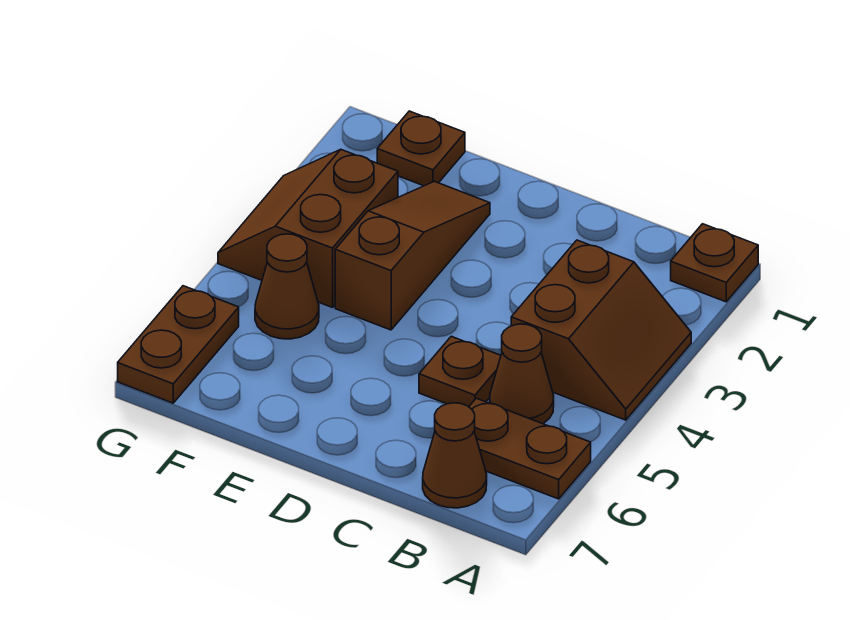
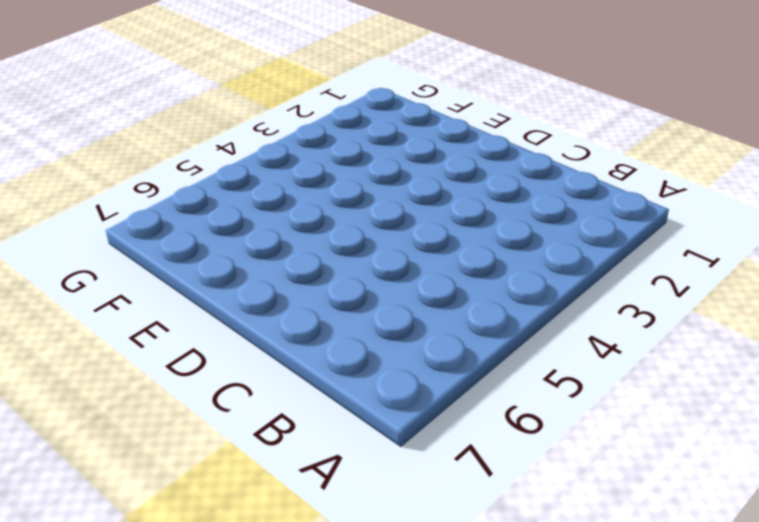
none -> brown 1x1 plate [671,224,758,302]
none -> brown 2x2 slope [511,240,691,420]

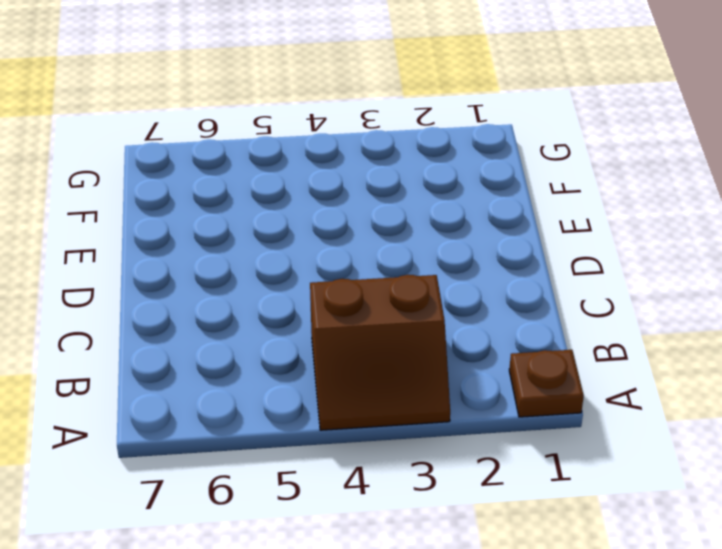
none -> brown 1x2 plate [469,398,591,499]
none -> brown 1x1 cone [490,324,554,424]

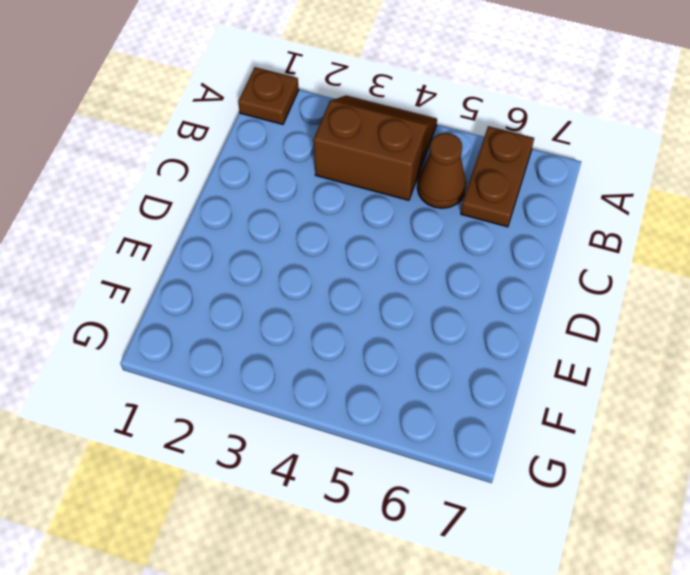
none -> brown 1x1 cone [423,403,487,508]
none -> brown 1x1 plate [419,336,501,407]

